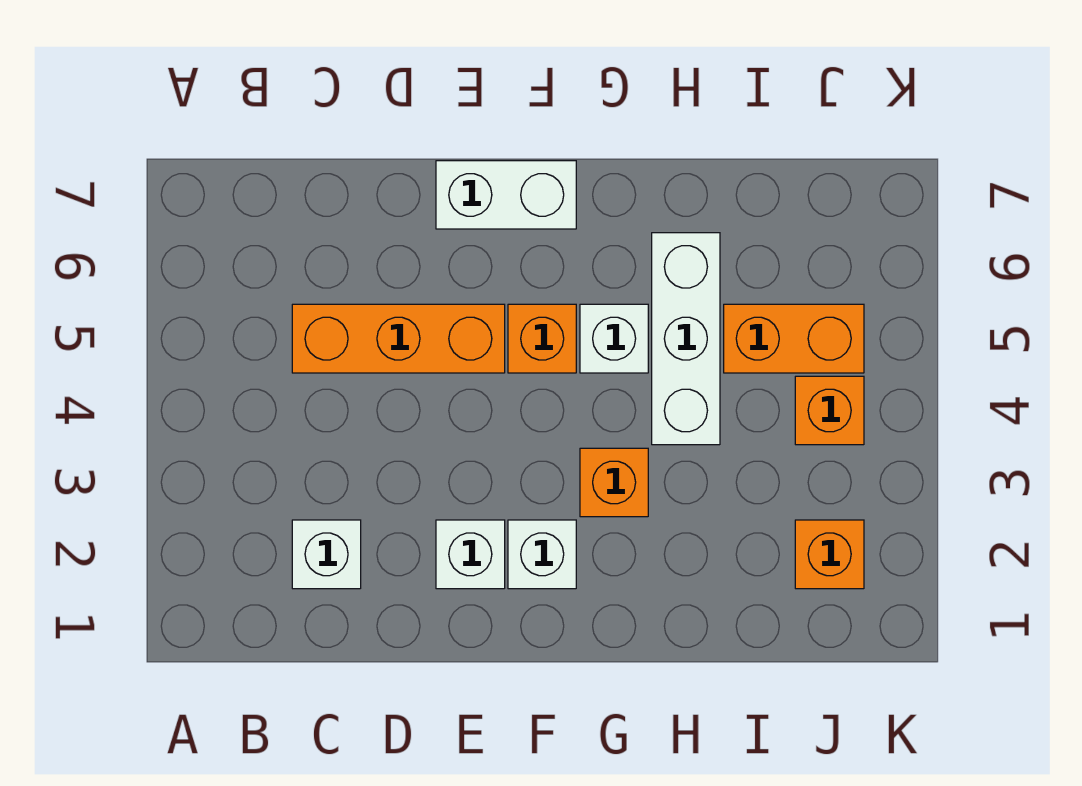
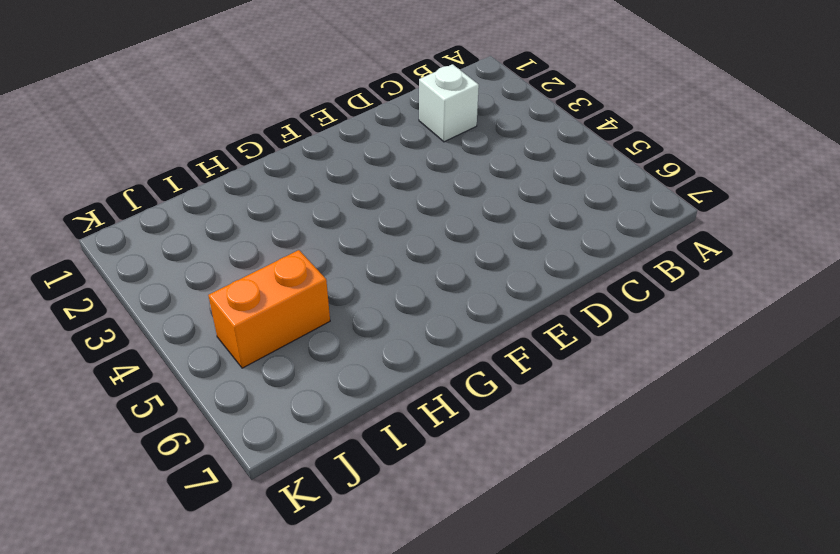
none -> orange 1x3 brick [292,304,505,373]
none -> white 1x1 brick [436,520,505,589]
none -> white 1x2 brick [436,161,576,229]

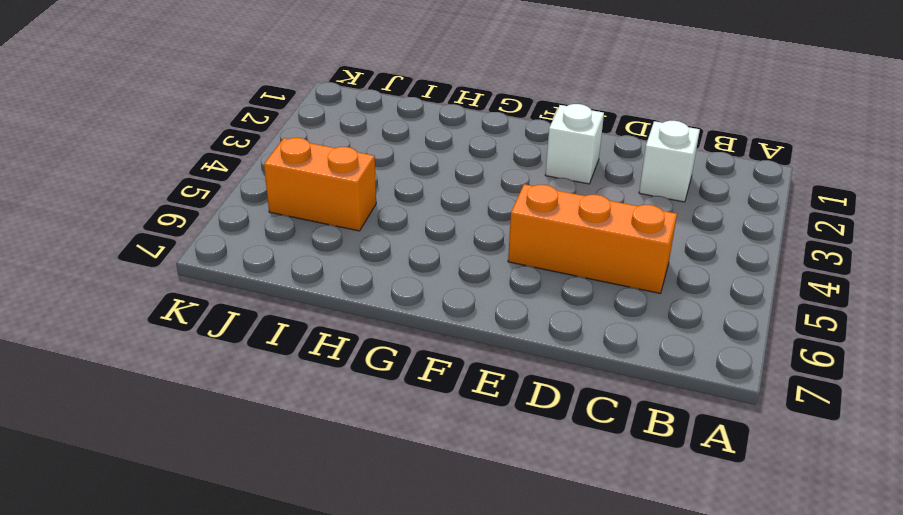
none -> white 1x2 brick [436,161,576,229]
none -> white 1x1 brick [508,520,576,589]
none -> orange 1x1 brick [508,304,576,373]

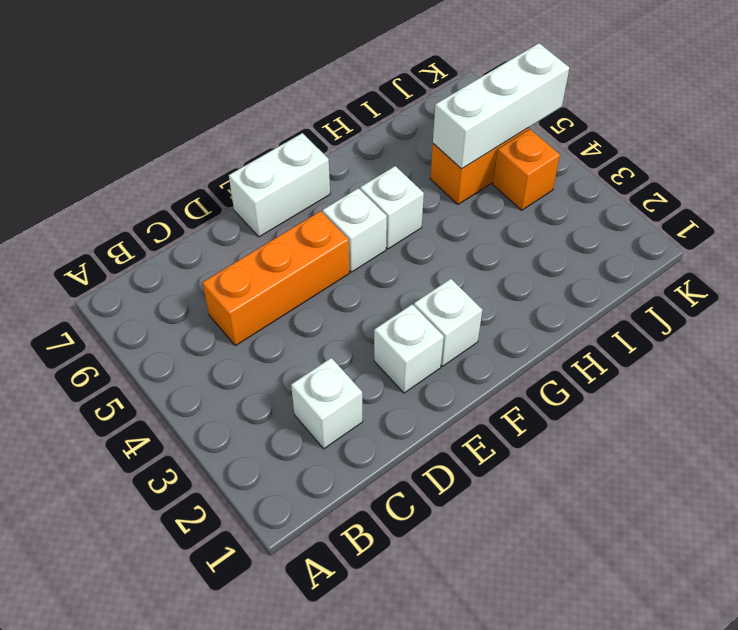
white 1x1 brick [323,188,387,272] -> orange 1x1 brick [508,304,576,373]
white 1x3 brick [433,43,569,169] -> white 1x3 brick turned to [652,233,720,445]
none -> orange 1x1 brick [580,448,648,517]
none -> orange 1x1 brick [795,520,864,589]

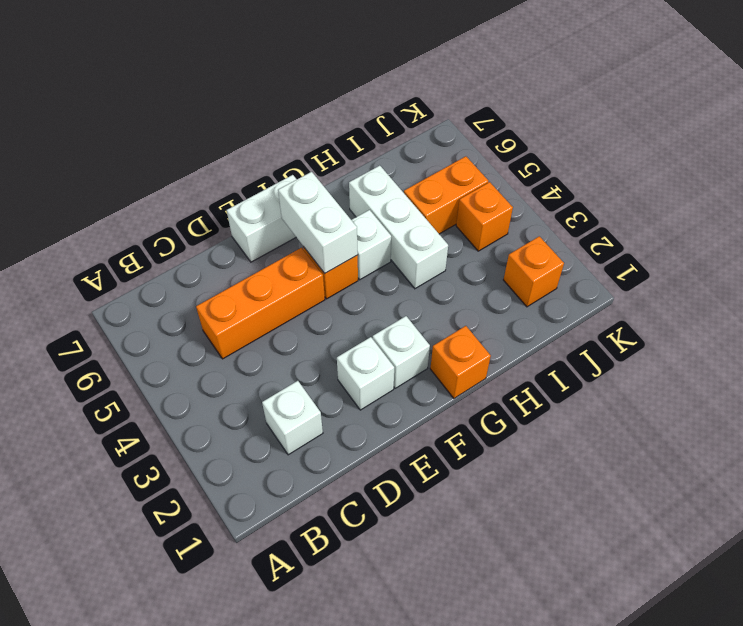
white 1x2 brick [278,172,358,273] -> none
orange 1x1 brick [430,326,491,398] -> orange 1x1 brick moved to [580,448,648,517]

